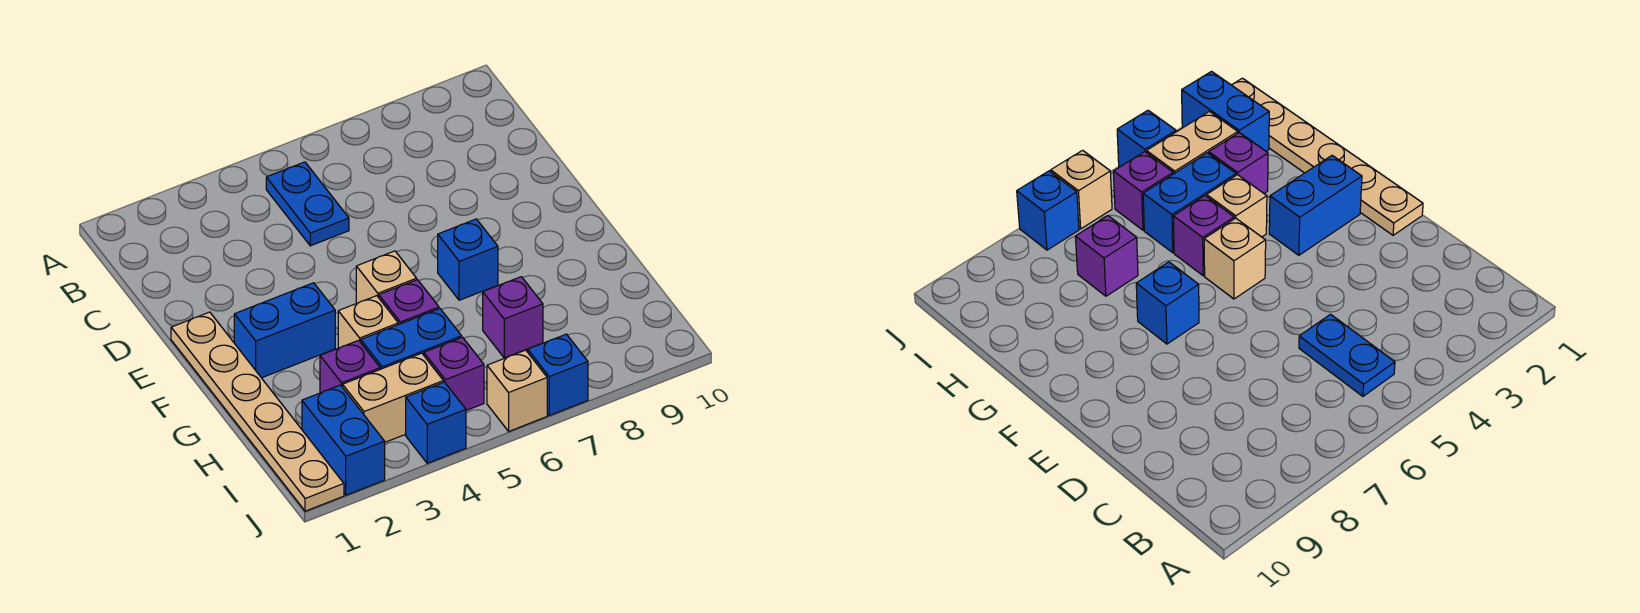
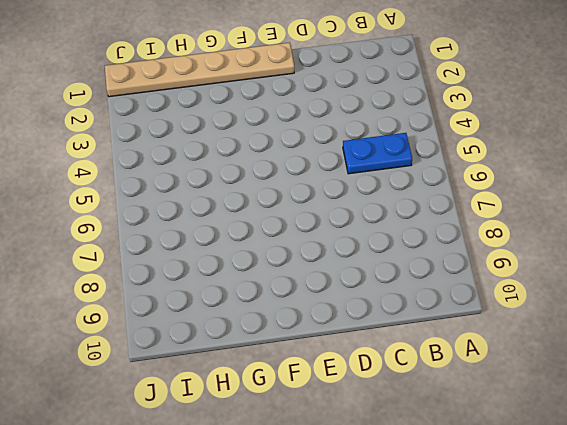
none -> blue 1x2 brick [234,283,335,378]
none -> tan 1x1 brick [356,251,417,303]
none -> blue 1x1 brick [438,219,498,300]

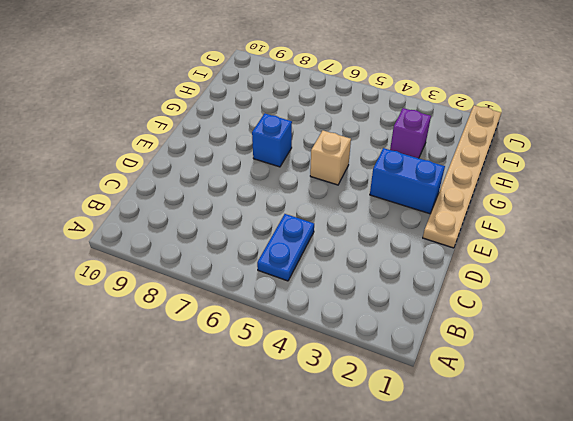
none -> tan 1x1 brick [338,296,398,348]
none -> purple 1x1 brick [379,280,439,325]
none -> blue 1x2 brick [361,309,462,369]

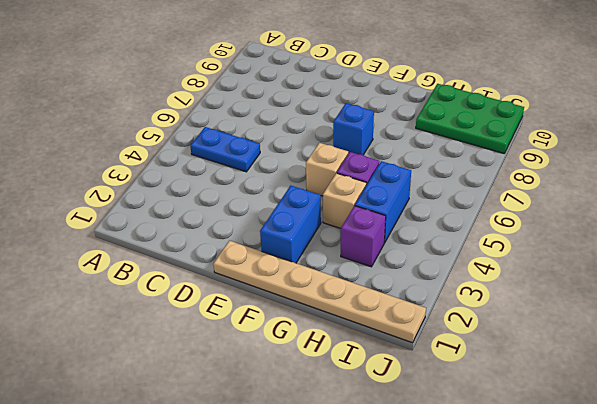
green 2x3 plate [416,84,524,153] -> none
none -> purple 1x1 brick [483,277,543,358]
none -> blue 1x2 brick [302,385,385,495]
none -> tan 1x2 brick [343,353,443,442]

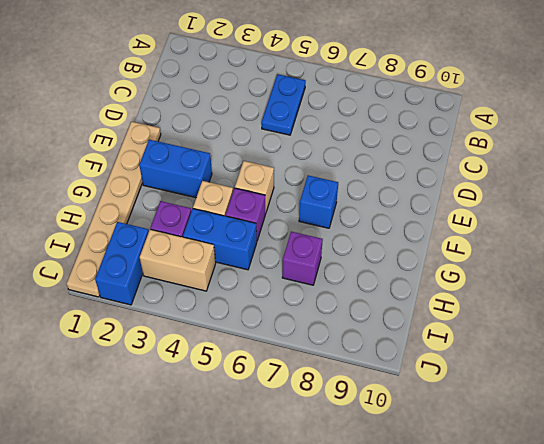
none -> purple 1x1 brick [424,337,484,410]
none -> blue 1x1 brick [406,382,466,463]
none -> tan 1x1 brick [487,350,547,431]

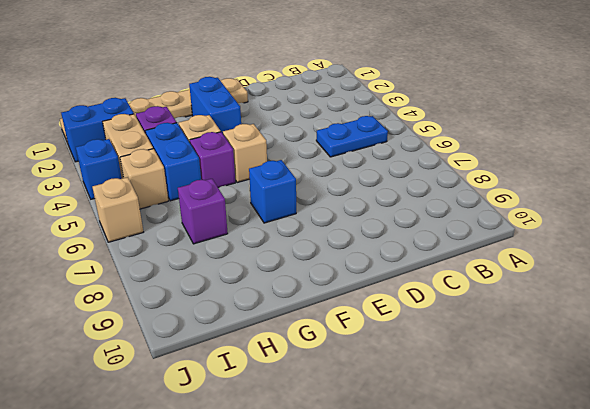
tan 1x1 brick [120,149,168,209] -> purple 1x1 brick [424,337,484,410]
none -> blue 1x1 brick [528,334,588,415]

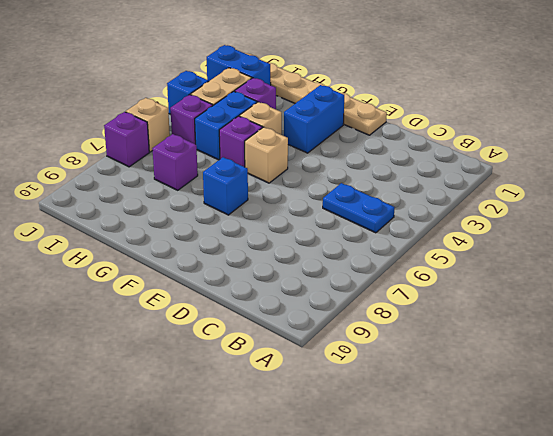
purple 1x1 brick [104,112,149,167] -> blue 1x1 brick [528,334,588,415]

